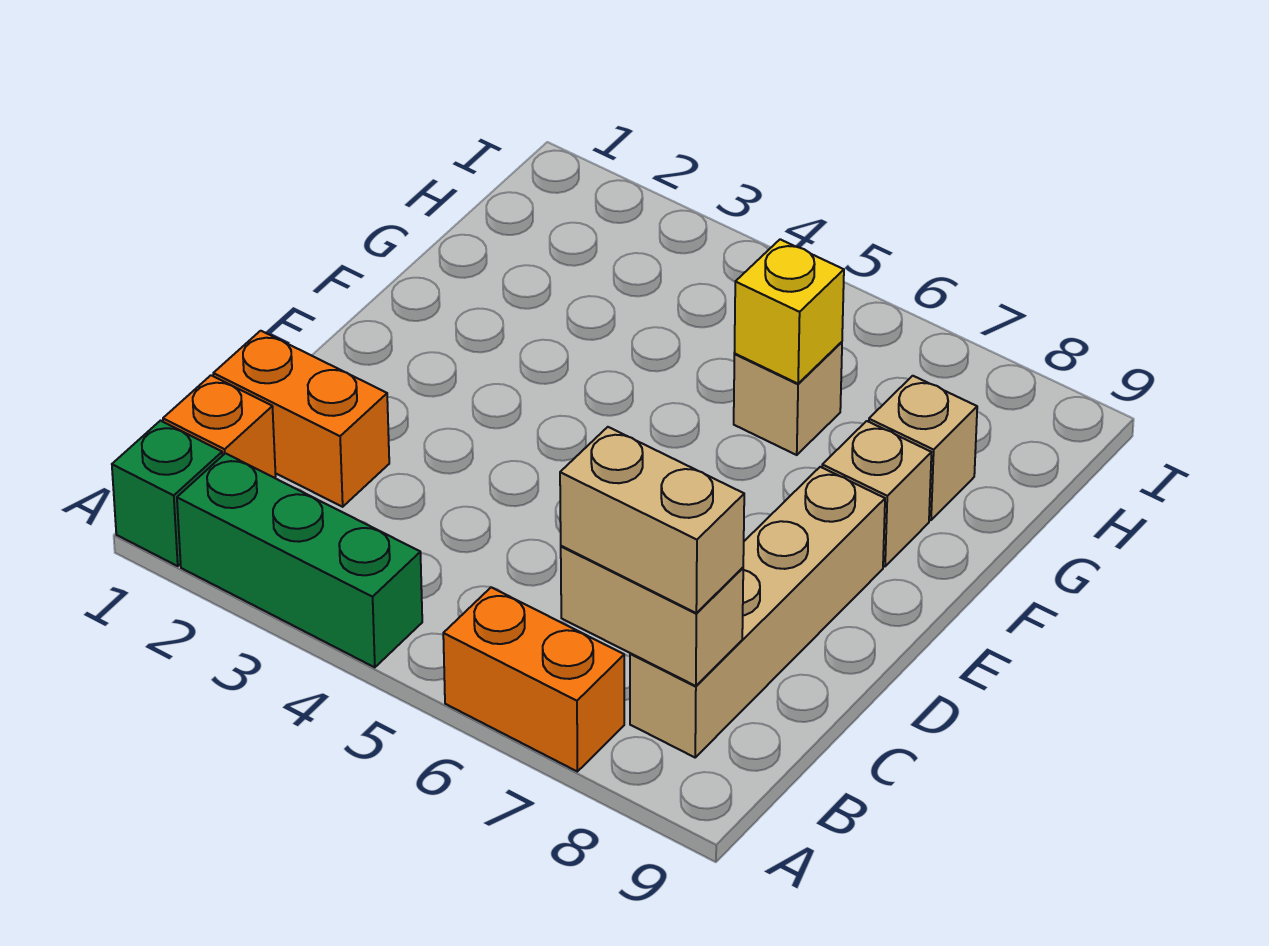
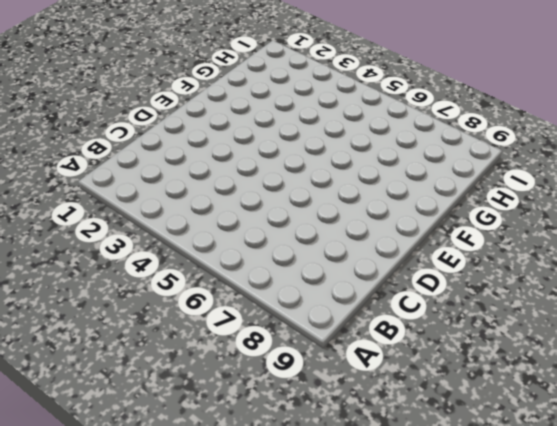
none -> green 1x1 brick [112,421,222,566]
none -> green 1x3 brick [177,453,422,667]
none -> orange 1x2 brick [443,587,624,772]

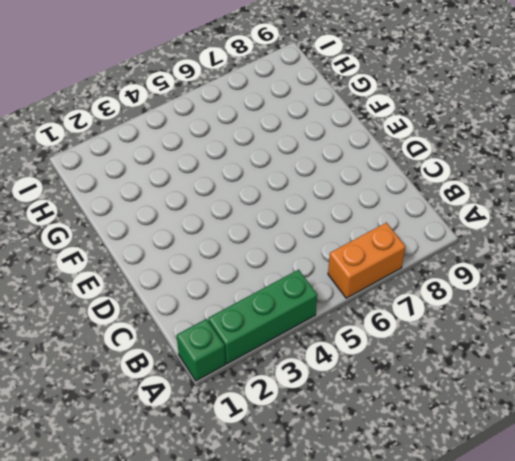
none -> orange 1x1 brick [163,375,276,478]
none -> tan 1x4 brick [630,467,885,757]
none -> orange 1x2 brick [213,331,389,507]

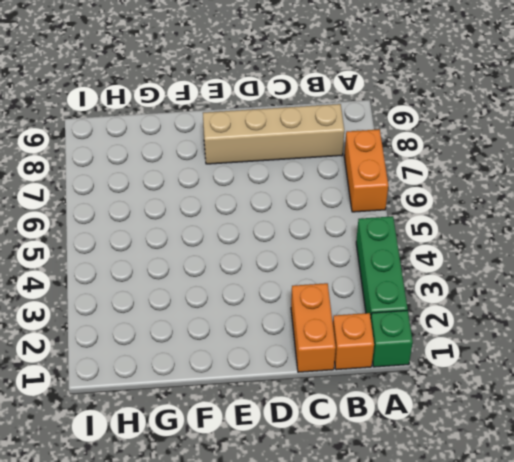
none -> tan 1x1 brick [822,421,931,566]
none -> tan 1x1 brick [734,342,842,455]
none -> tan 1x1 brick [869,376,977,520]

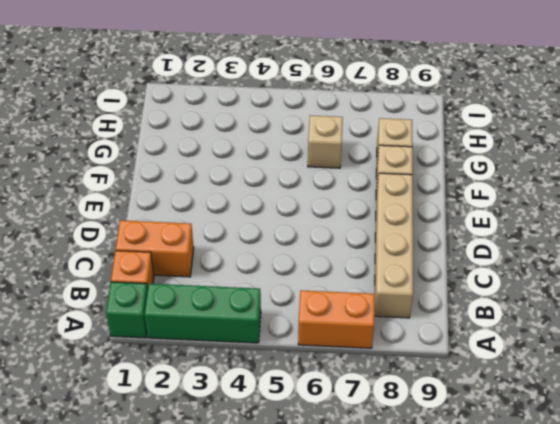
none -> tan 1x2 brick [561,546,743,686]
none -> yellow 1x1 brick [734,239,844,384]
none -> tan 1x2 brick [560,427,744,613]

